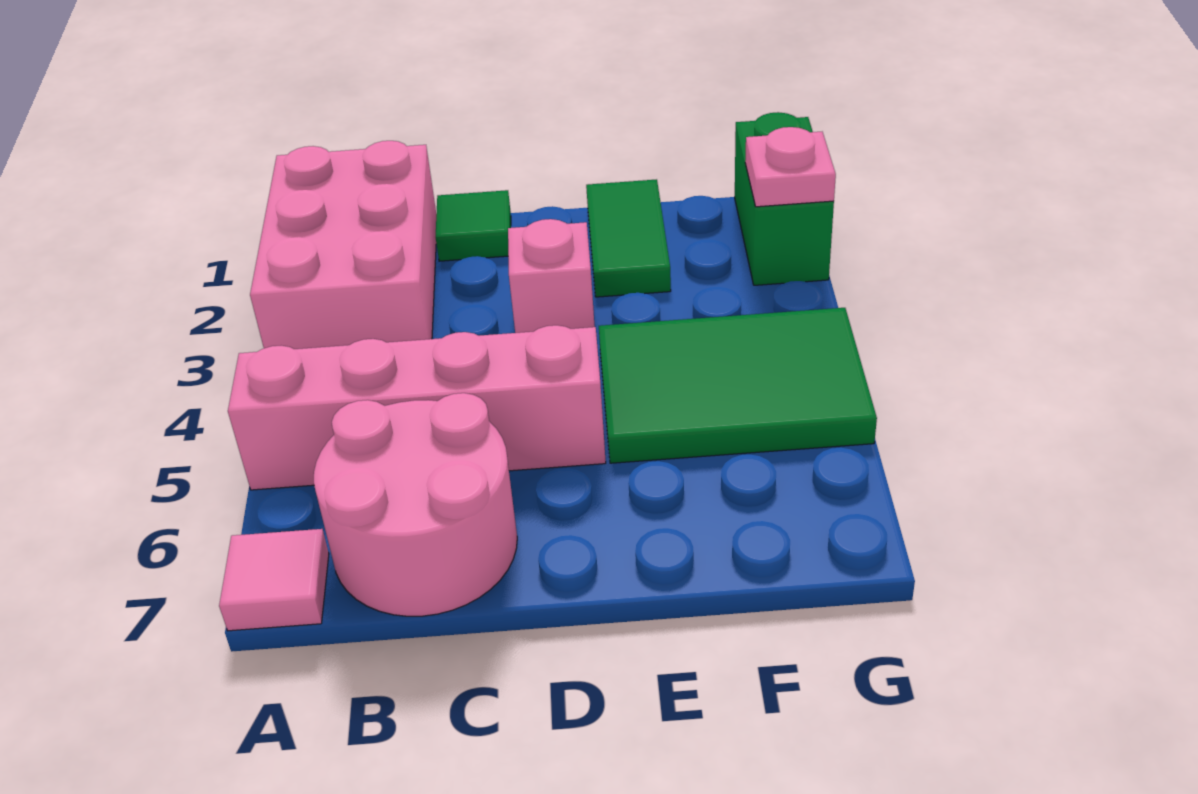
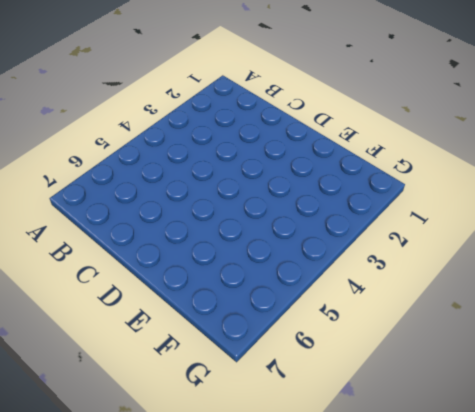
none -> pink 2x3 brick [250,141,436,349]
none -> pink 1x4 brick [228,325,606,490]

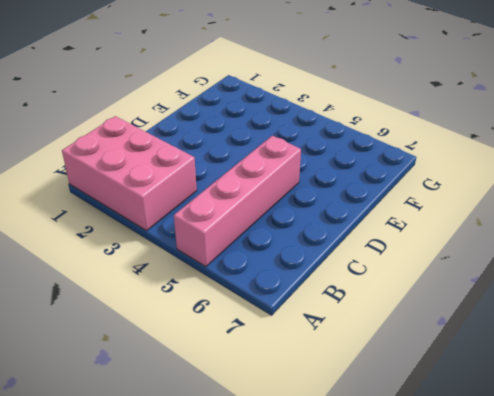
none -> pink 1x1 tile [219,529,329,631]
none -> pink 2x2 round brick [314,393,517,616]

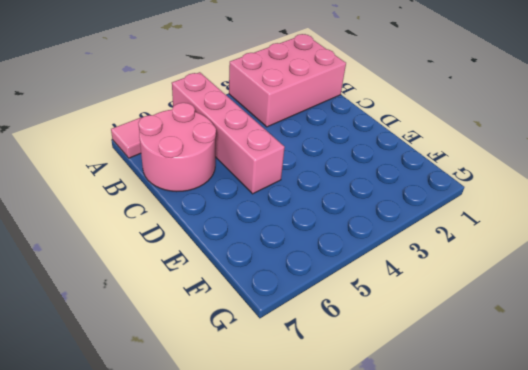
none -> green 1x1 tile [436,190,511,261]
none -> pink 1x1 brick [508,219,595,333]

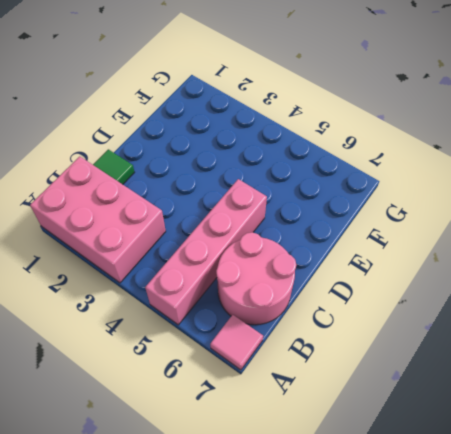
none -> pink 1x1 brick [508,219,595,333]
none -> green 1x2 tile [586,179,671,297]

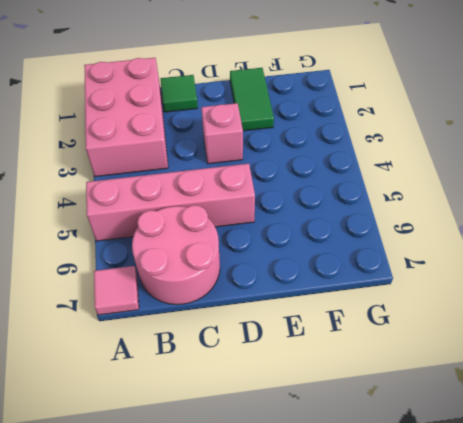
none -> green 2x3 tile [599,308,877,463]
none -> green 1x2 brick [735,112,834,285]

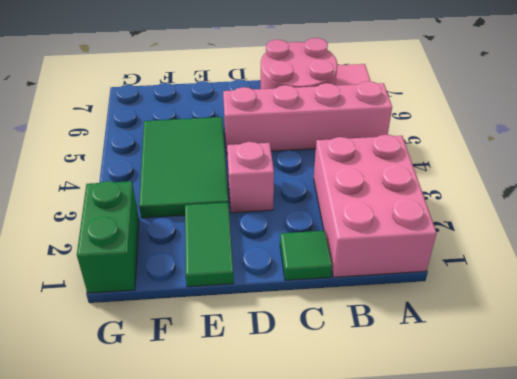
green 2x3 tile [139,117,228,218] -> green 2x3 tile turned to [599,308,877,463]
none -> pink 1x1 plate [745,127,836,207]

